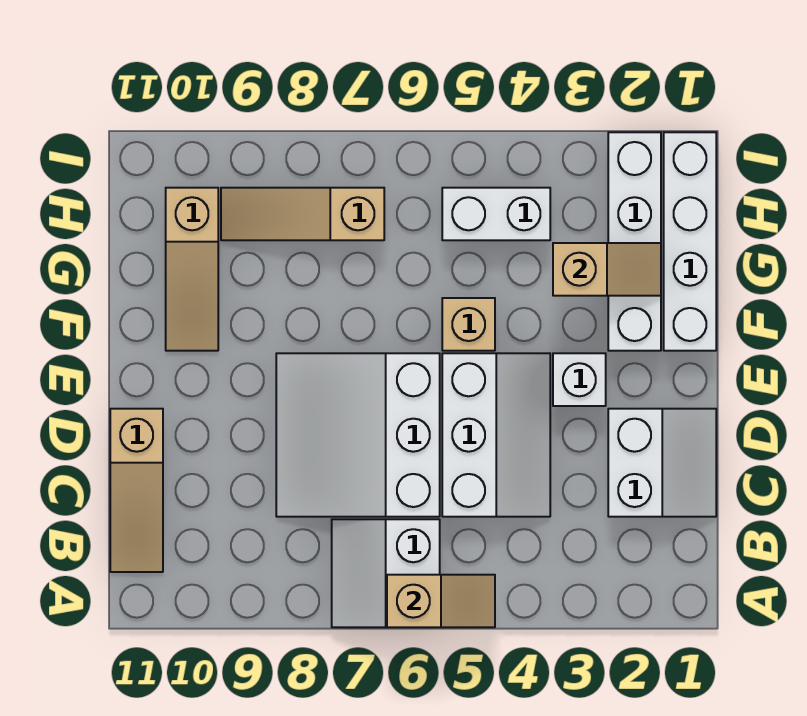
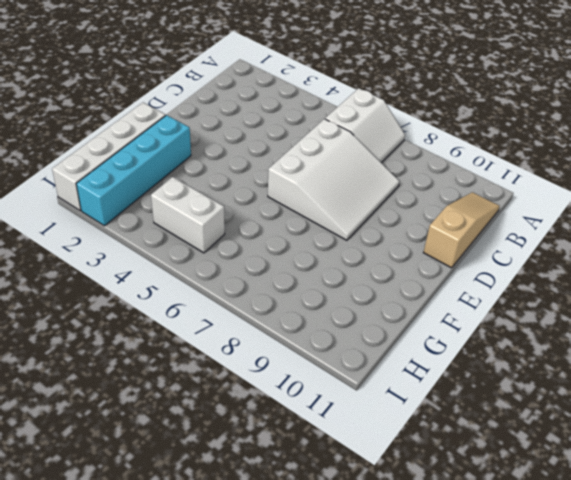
cyan 1x4 brick [76,115,191,226] -> white 1x4 brick [608,132,661,351]
none -> white 2x2 slope [608,409,716,517]
none -> white 2x3 slope [442,353,550,517]
none -> white 1x1 brick [553,353,606,406]

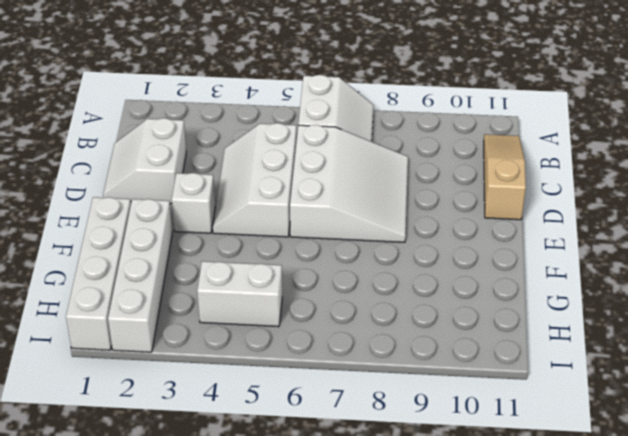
none -> tan 1x1 brick [442,298,495,351]
none -> tan 1x3 slope [166,188,218,351]
none -> tan 1x3 slope [221,188,384,240]

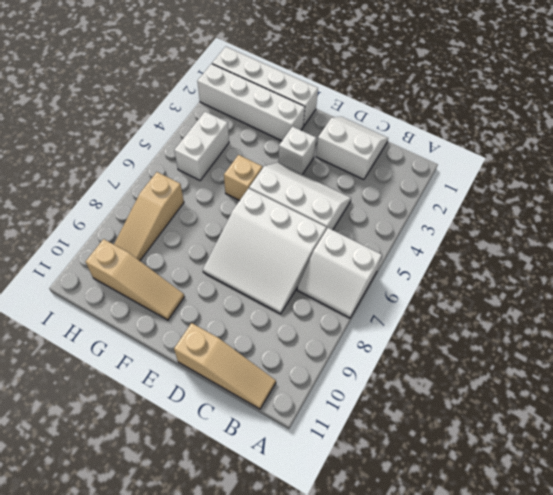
none -> tan 1x2 slope [387,575,495,627]
none -> tan 1x2 slope [553,243,661,296]

